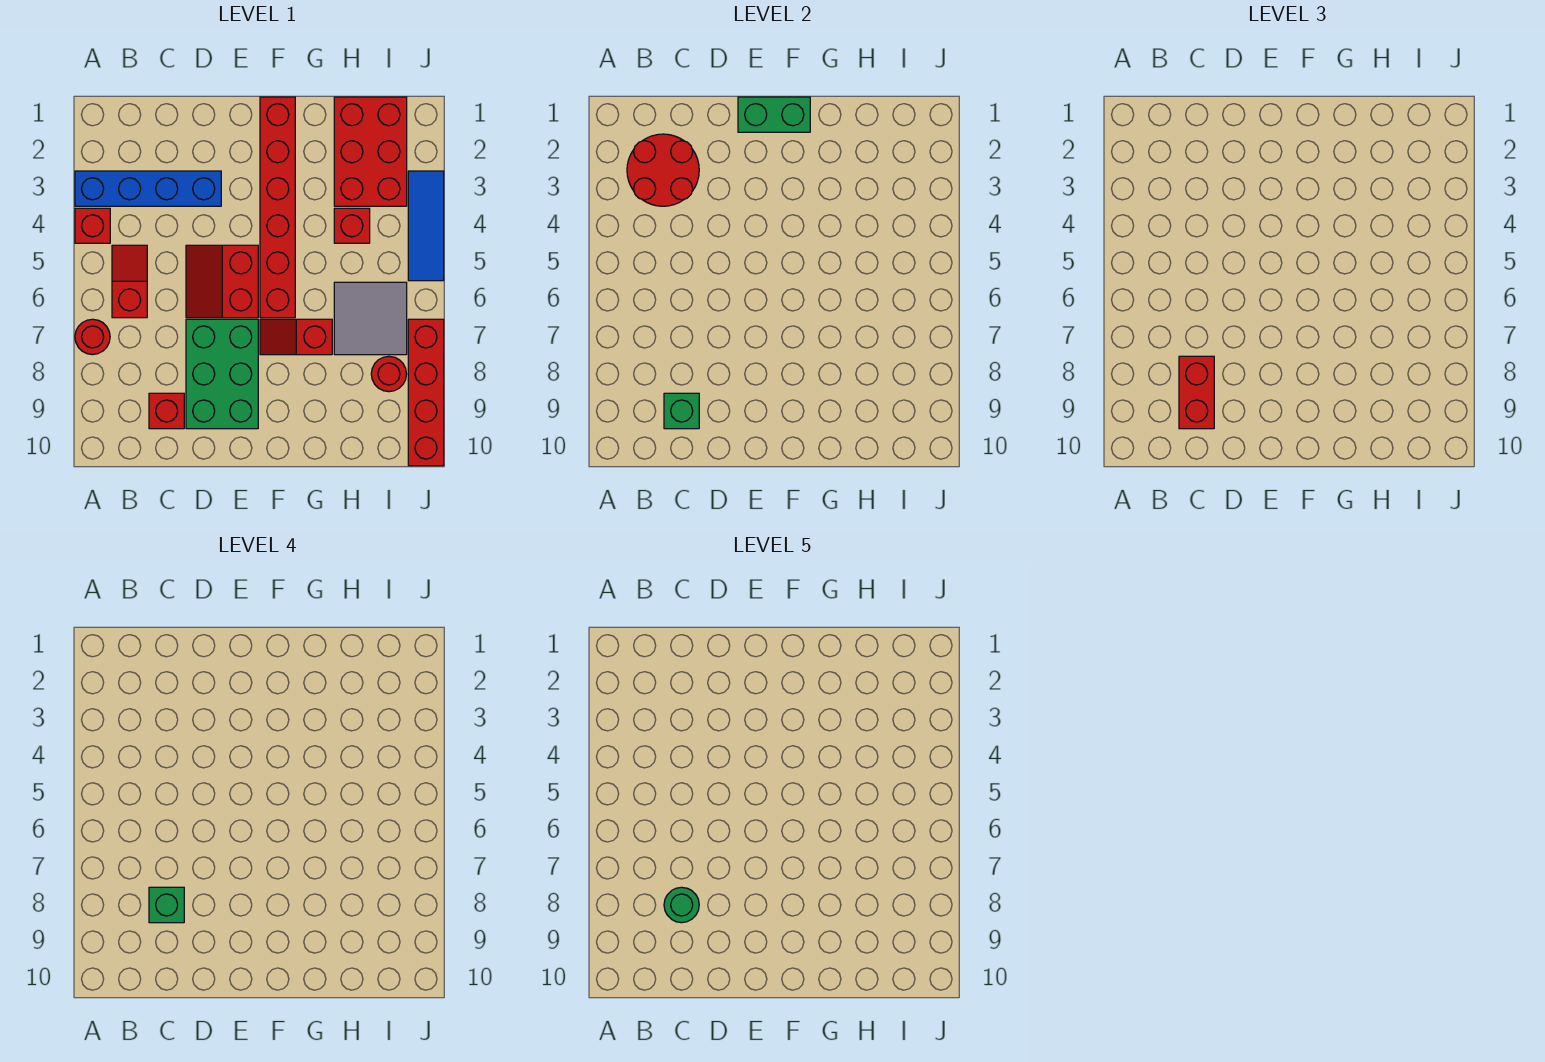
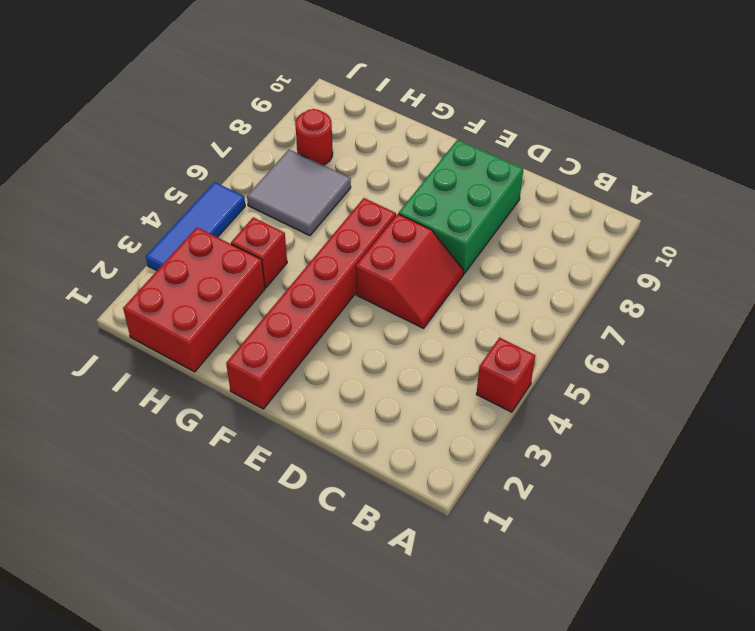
none -> blue 1x4 brick [75,171,221,206]
none -> red 1x1 round brick [75,319,110,355]
none -> red 1x2 slope [112,245,147,318]

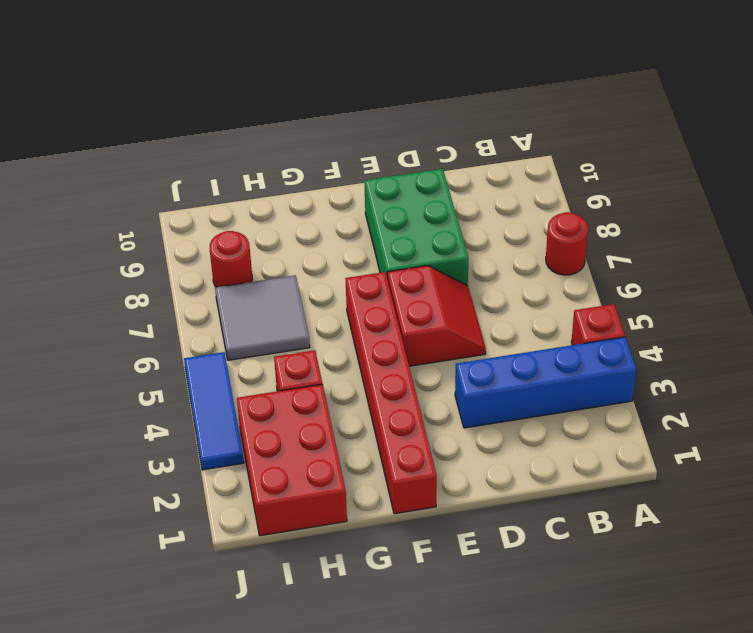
none -> red 1x2 slope [112,245,147,318]
none -> red 1x1 brick [149,393,184,429]
none -> red 1x2 slope [260,319,332,355]

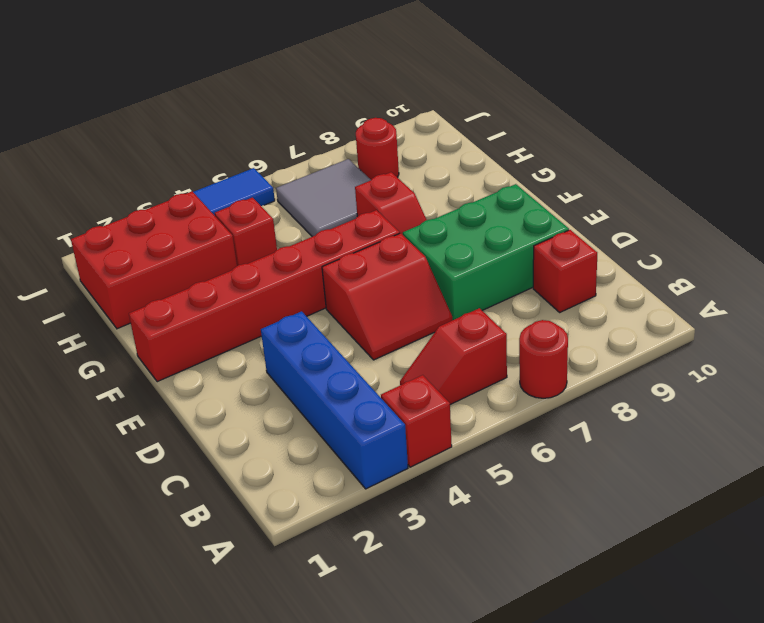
none -> red 1x4 brick [408,319,444,466]
none -> red 2x2 round brick [627,134,699,206]
none -> green 1x1 brick [664,393,699,429]

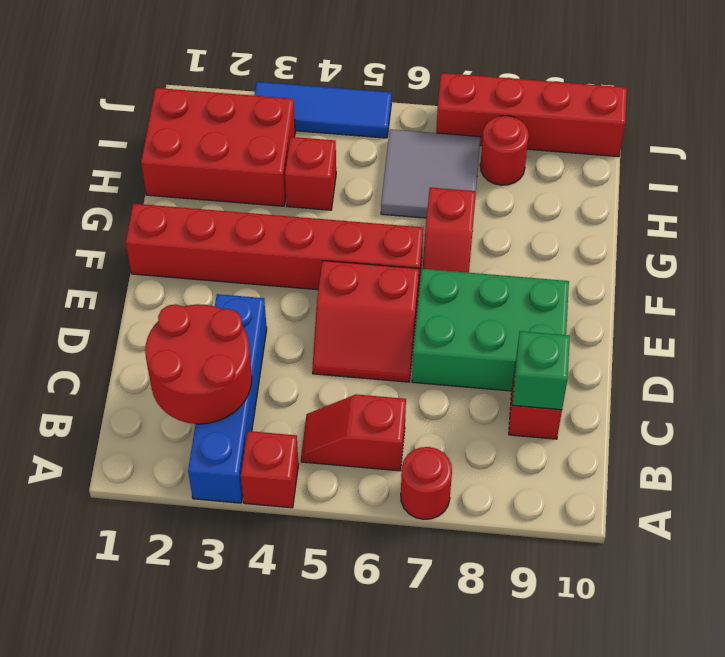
none -> green 1x2 brick [738,97,810,132]
none -> red 1x2 brick [1179,356,1214,429]
none -> green 1x1 brick [149,887,184,923]

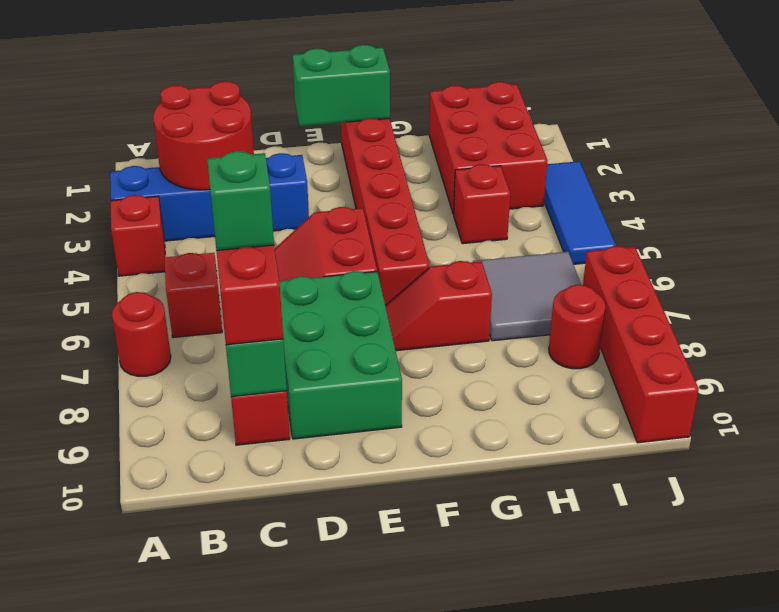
none -> green 1x1 round brick [664,887,699,923]

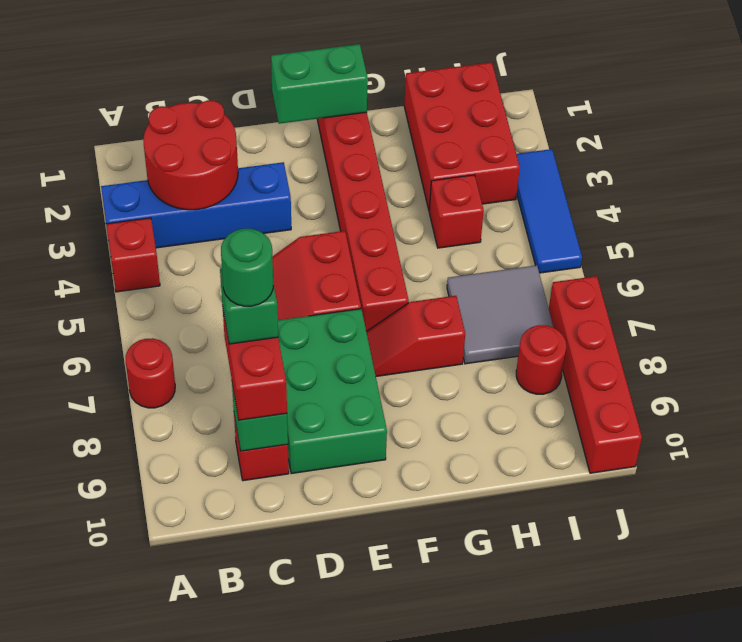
none -> red 1x2 slope [112,245,147,318]

